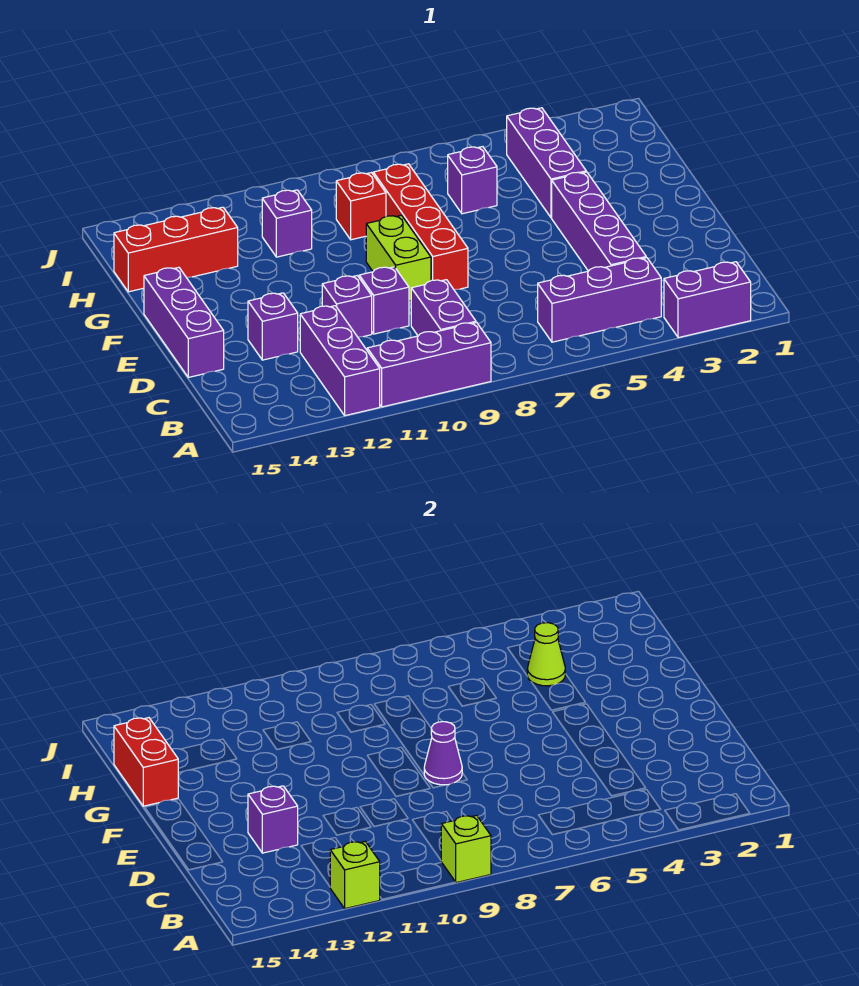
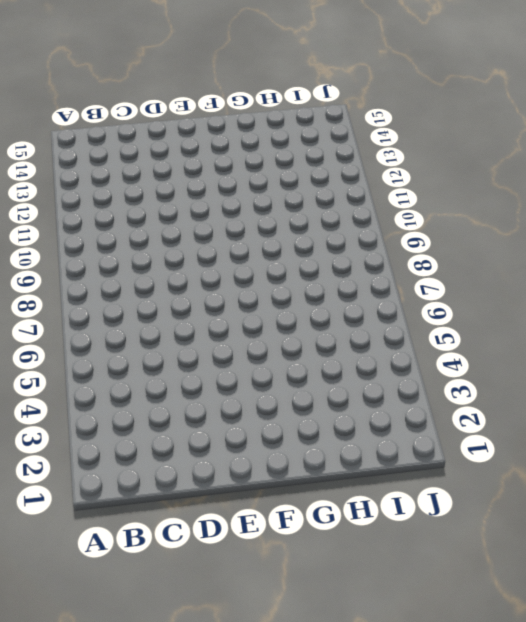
none -> purple 1x2 brick [664,262,751,338]
none -> purple 1x3 brick [367,322,491,407]
none -> purple 1x3 brick [300,306,380,416]

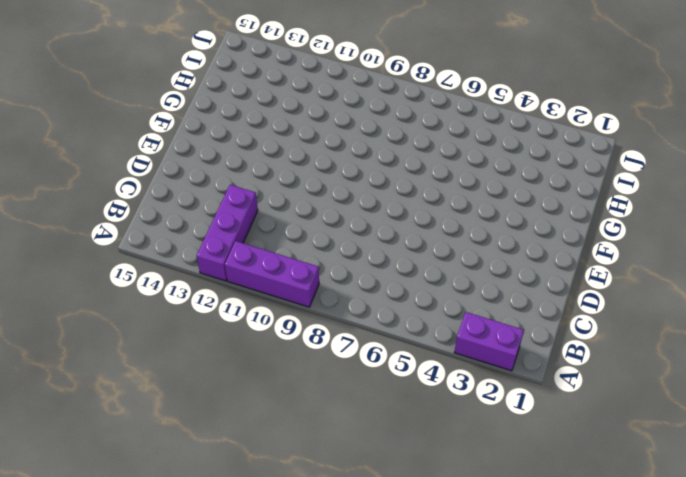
none -> purple 1x3 brick [538,258,661,342]
none -> purple 1x2 brick [411,280,476,336]
none -> purple 1x4 brick [552,172,646,271]

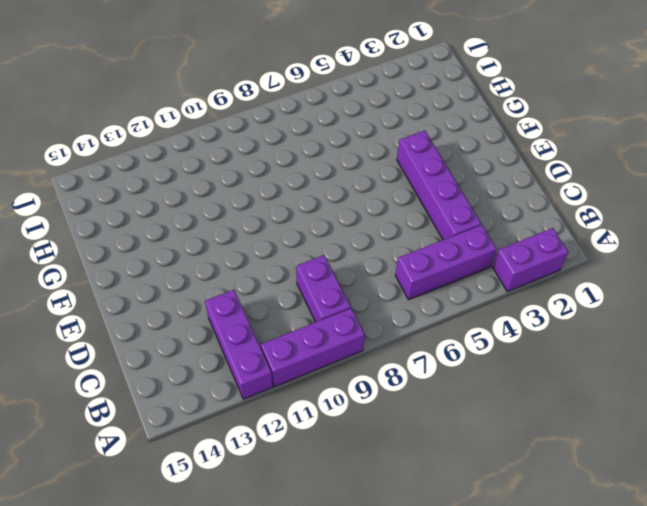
none -> purple 1x1 brick [359,267,409,334]
none -> purple 1x1 brick [322,276,372,337]
none -> purple 1x1 brick [248,293,298,360]

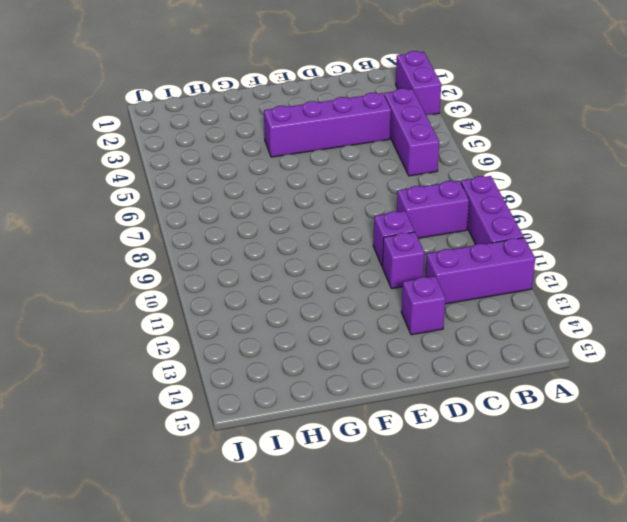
none -> purple 1x3 brick [144,267,224,377]
none -> red 1x4 brick [373,164,468,290]
none -> lime 1x2 brick [366,215,431,301]

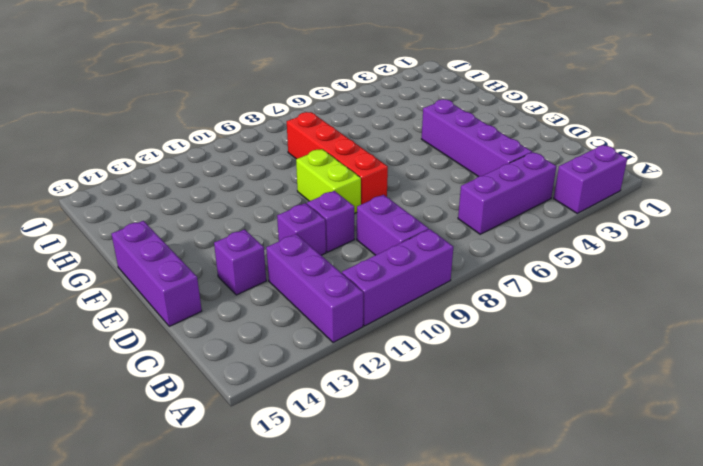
none -> purple 1x3 brick [507,108,586,218]
none -> purple 1x1 brick [448,147,497,214]
none -> red 1x1 brick [336,173,386,240]

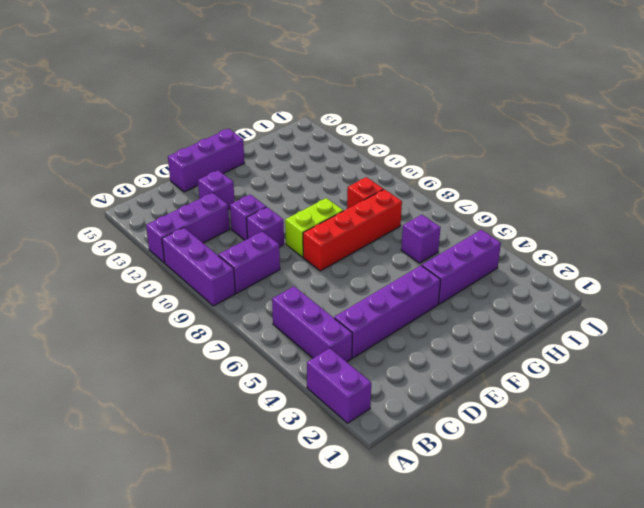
none -> purple 1x1 brick [262,190,312,257]
none -> red 1x3 brick [114,207,238,292]
none -> lime 1x1 brick [441,815,491,883]

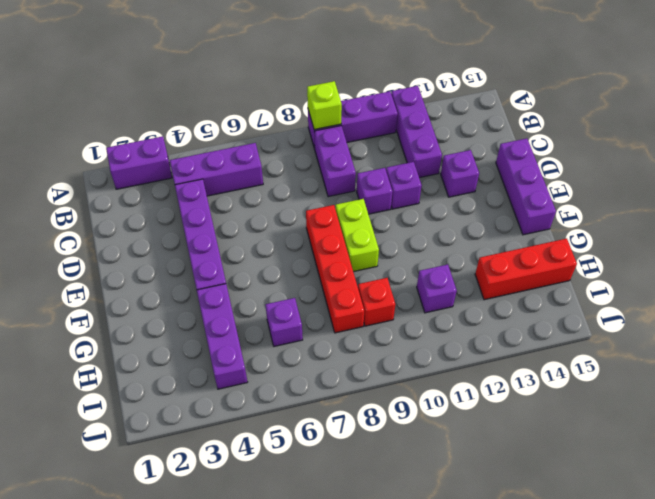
none -> lime 1x1 brick [330,841,380,909]
none -> purple 1x1 brick [248,786,298,853]
none -> purple 1x1 cone [424,722,462,785]

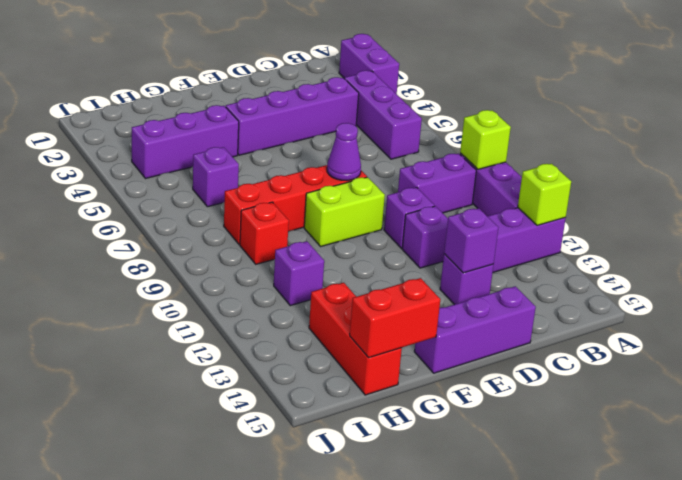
none -> lime 1x1 cone [527,623,565,686]

